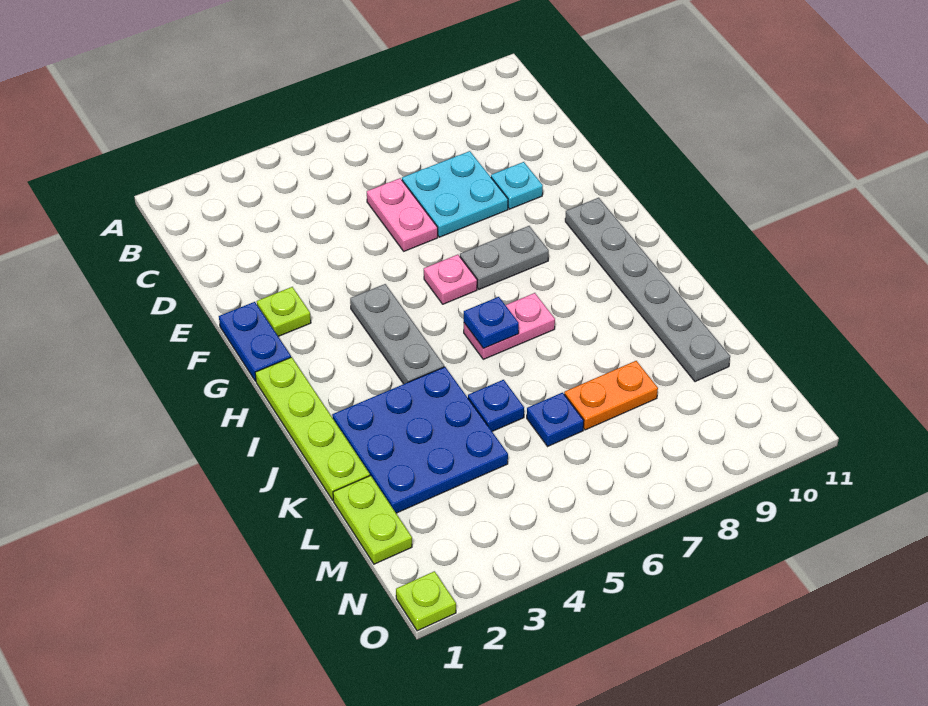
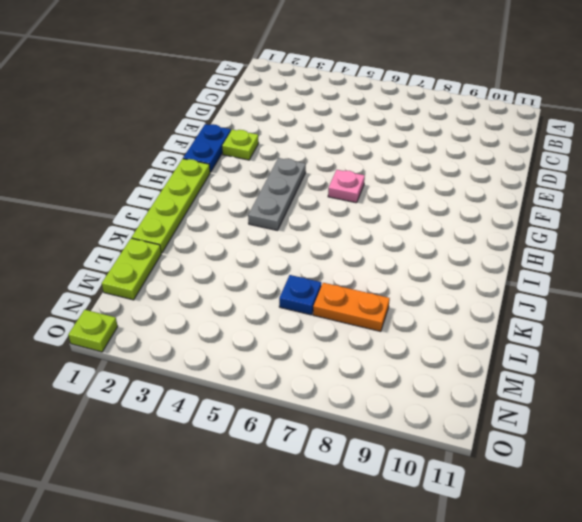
none -> pink 1x2 plate [367,178,438,251]
none -> cyan 2x2 plate [402,151,508,237]
none -> cyan 1x1 plate [491,162,543,209]

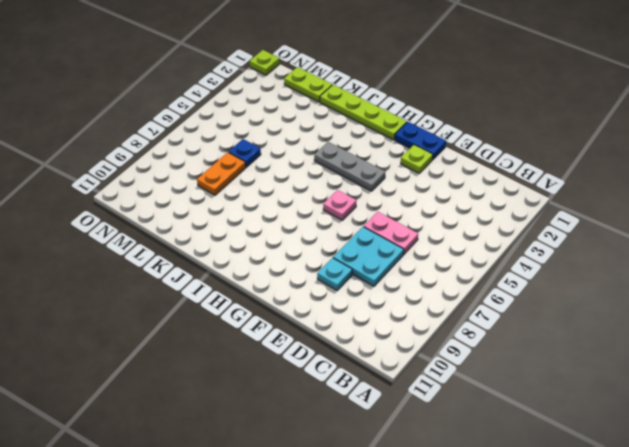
none -> grey 1x2 plate [460,226,549,289]
none -> grey 1x6 plate [565,198,730,382]
none -> pink 1x2 plate [464,293,555,359]

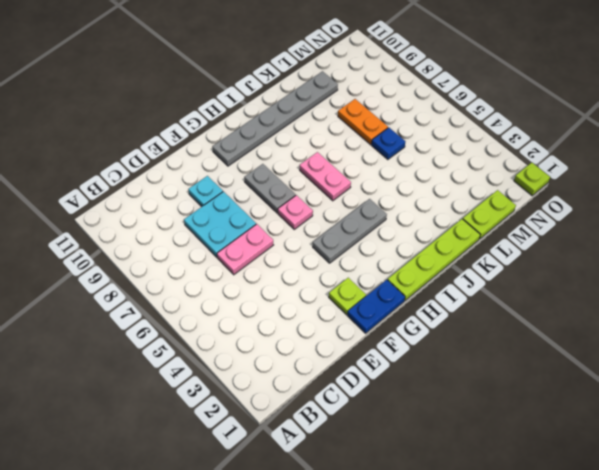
none -> blue 3x3 plate [332,367,508,513]
none -> blue 1x1 plate [468,380,524,431]
none -> blue 1x1 plate [464,297,519,348]

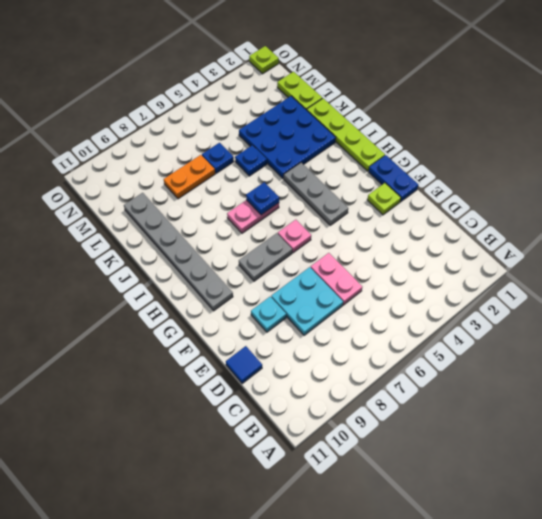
blue 1x1 tile [226,346,262,383] -> none

